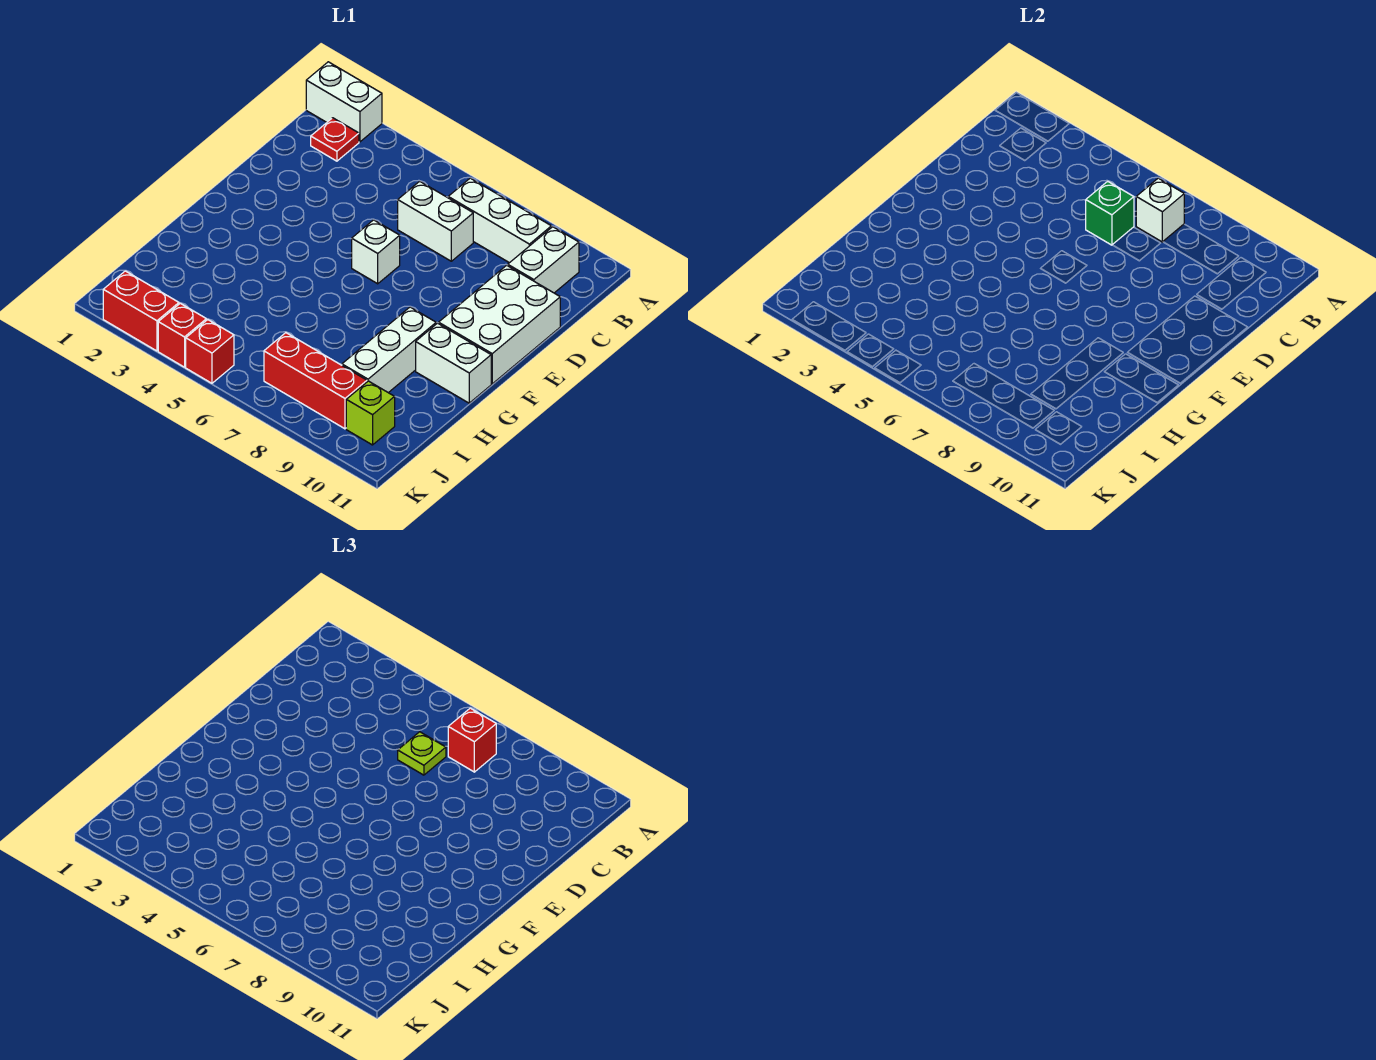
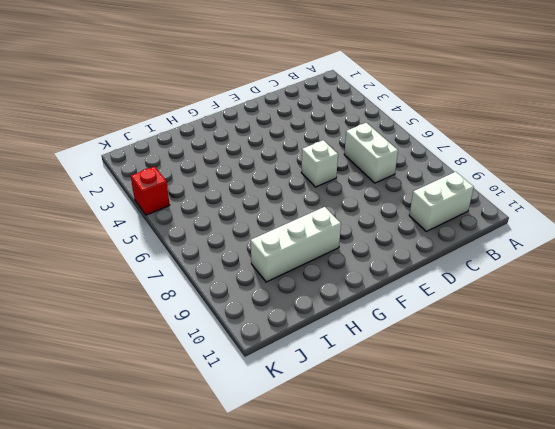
none -> white 1x2 brick [306,62,382,142]
none -> red 1x1 plate [311,118,359,161]
none -> white 1x3 brick [448,178,551,263]

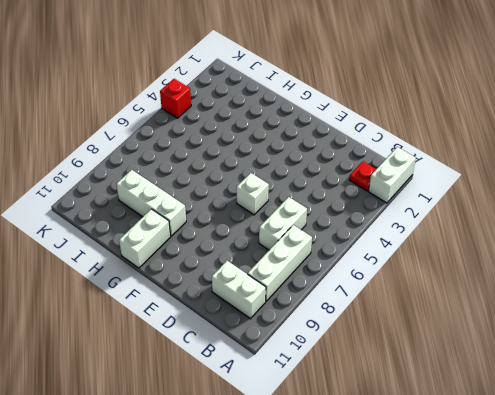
none -> white 2x3 brick [439,265,560,384]
none -> red 1x3 brick [264,333,367,429]
none -> lime 1x1 brick [346,381,395,445]

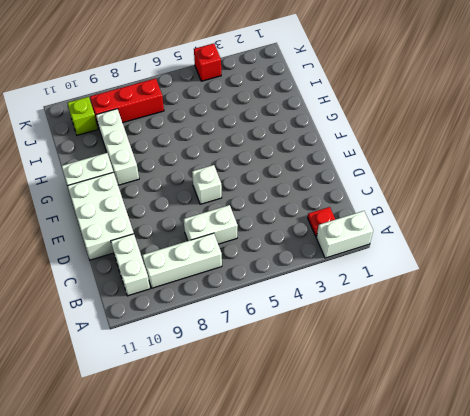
none -> red 1x2 brick [103,271,179,351]
none -> red 1x1 brick [186,320,234,383]
none -> white 1x1 brick [1136,178,1184,242]

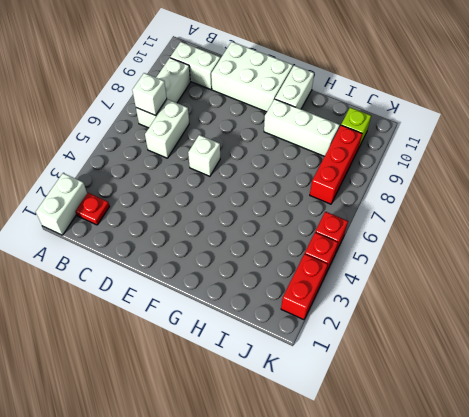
none -> green 1x1 brick [1086,181,1134,245]
none -> red 1x1 brick [448,708,496,772]
none -> lime 1x1 plate [398,732,446,775]

